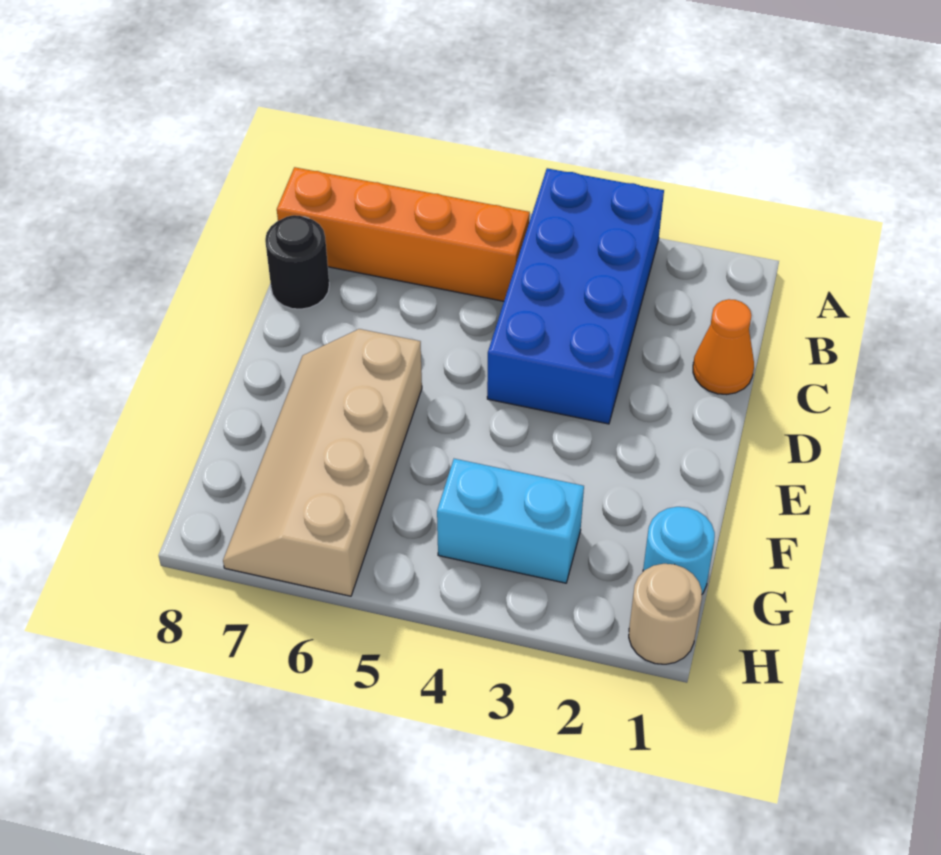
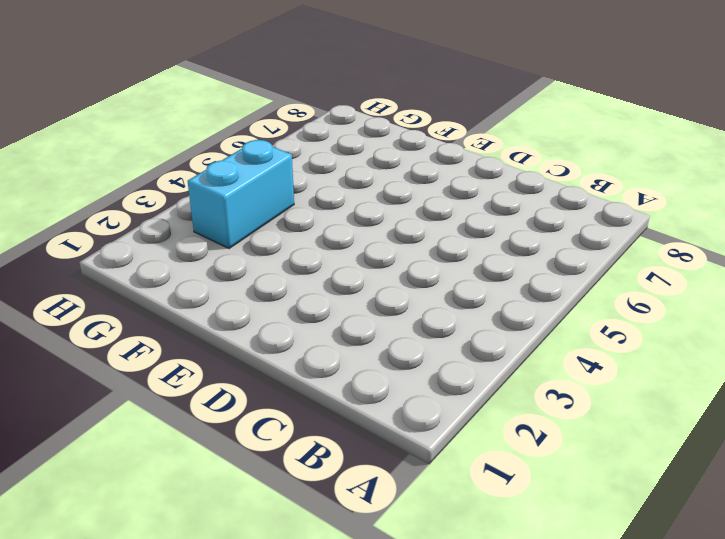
none -> blue 2x4 brick [487,168,664,424]
none -> orange 1x4 brick [277,167,530,301]

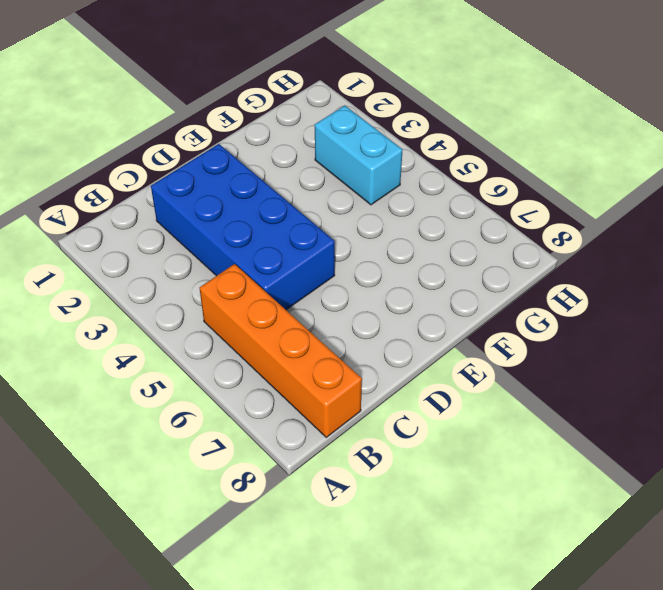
blue 2x4 brick [151,144,335,310] -> blue 2x4 brick turned to [487,168,664,424]
none -> orange 1x1 cone [693,299,754,395]
none -> black 1x1 round brick [265,215,329,309]

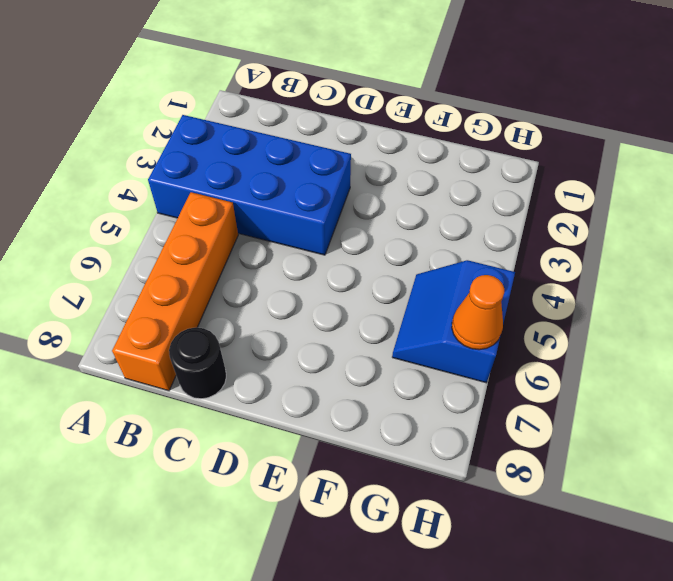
blue 2x2 slope [392,260,515,383] -> tan 2x4 slope [223,329,422,596]
orange 1x1 cone [452,275,504,350] -> orange 1x1 cone moved to [693,299,754,395]
none -> cyan 1x1 round brick [643,507,715,594]
none -> cyan 1x2 brick [437,459,584,583]

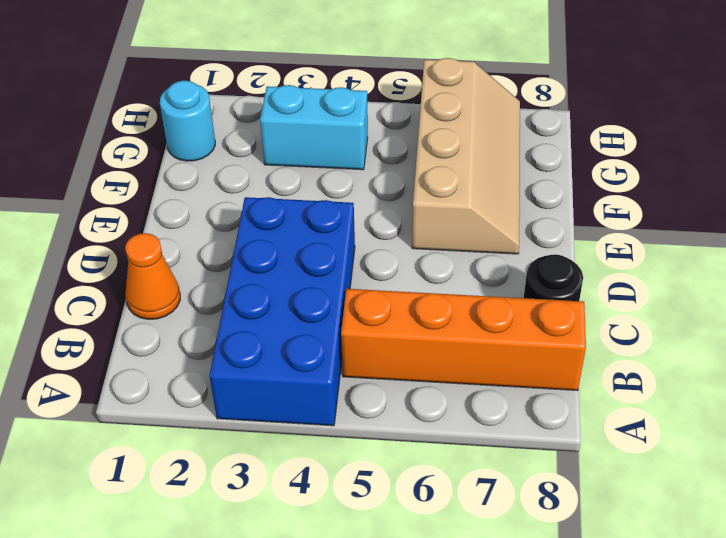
none -> tan 1x1 round brick [629,564,702,664]

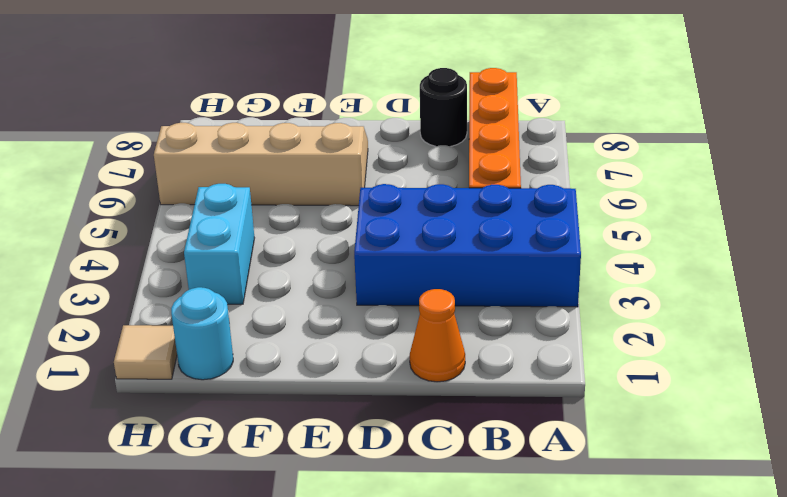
tan 1x1 tile [114,325,177,379] -> tan 1x1 round brick [629,564,702,664]

